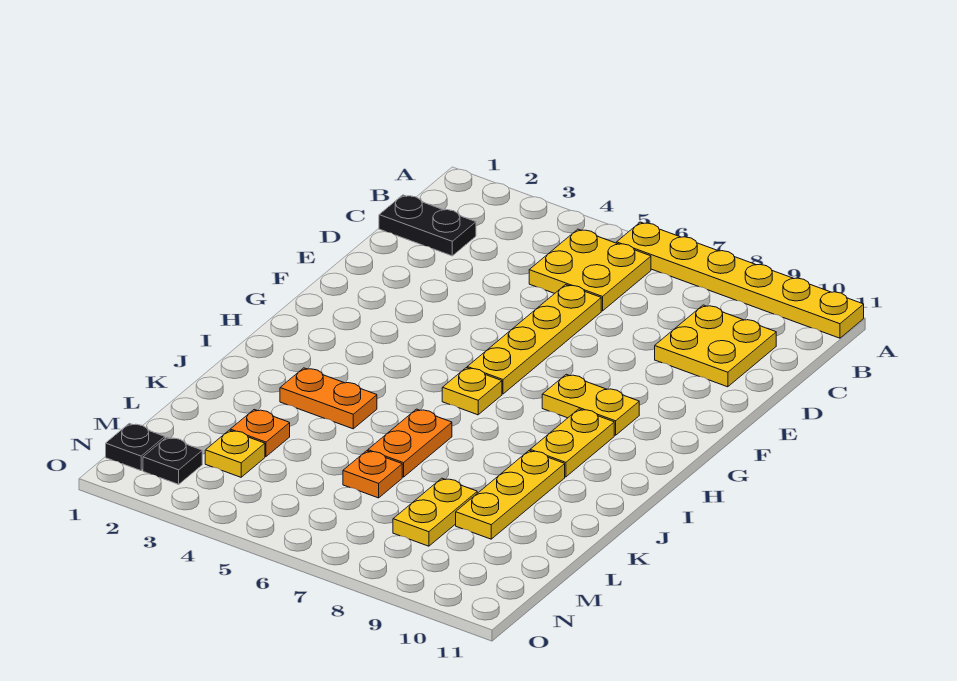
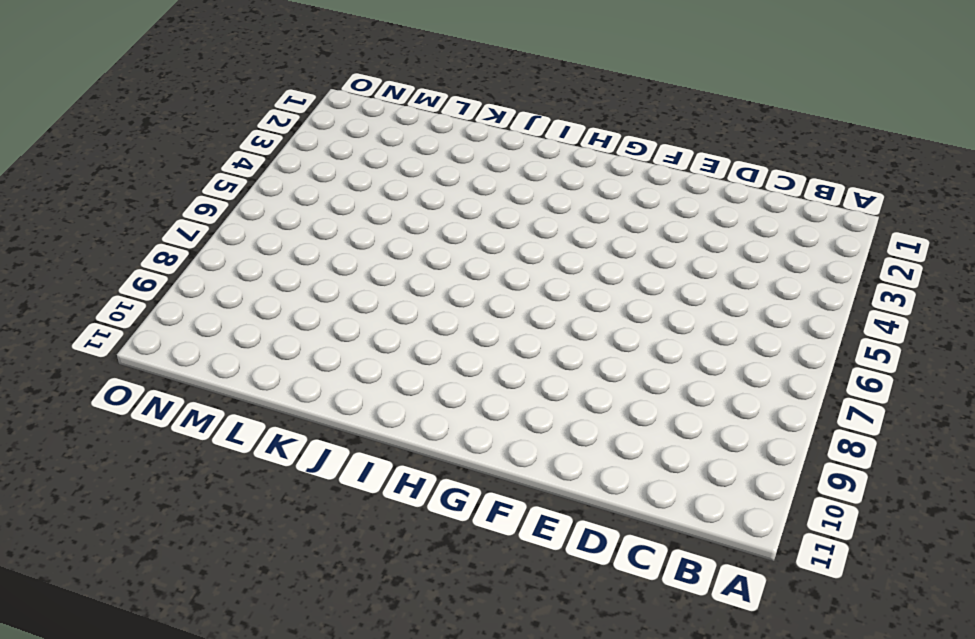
none -> yellow 1x6 plate [617,222,864,338]
none -> yellow 2x2 plate [529,229,651,311]
none -> black 1x2 plate [379,195,476,256]

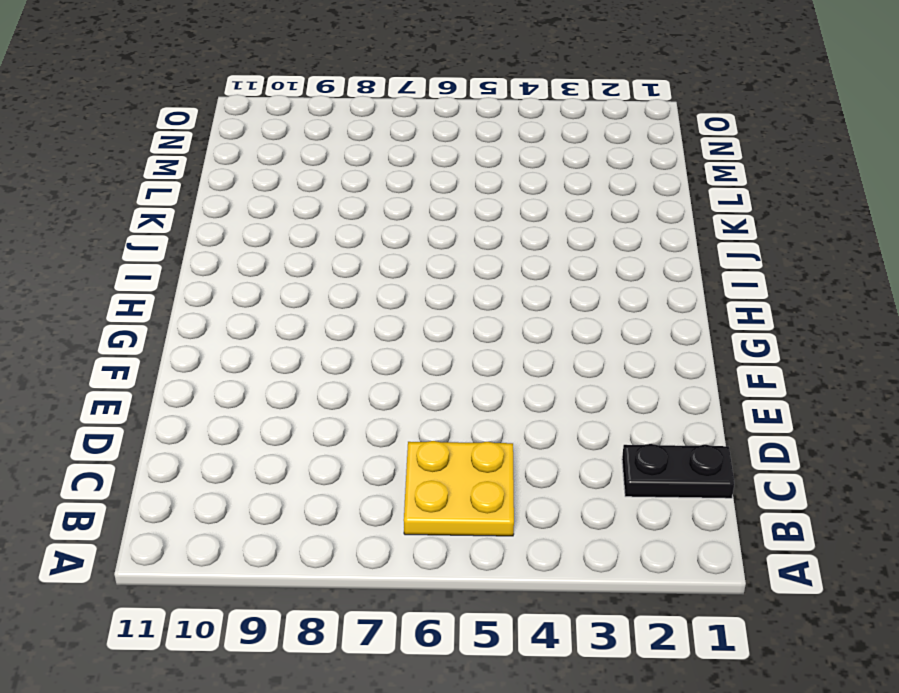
none -> yellow 1x6 plate [617,222,864,338]
none -> yellow 2x2 plate [655,305,776,387]
none -> yellow 1x4 plate [467,285,601,394]

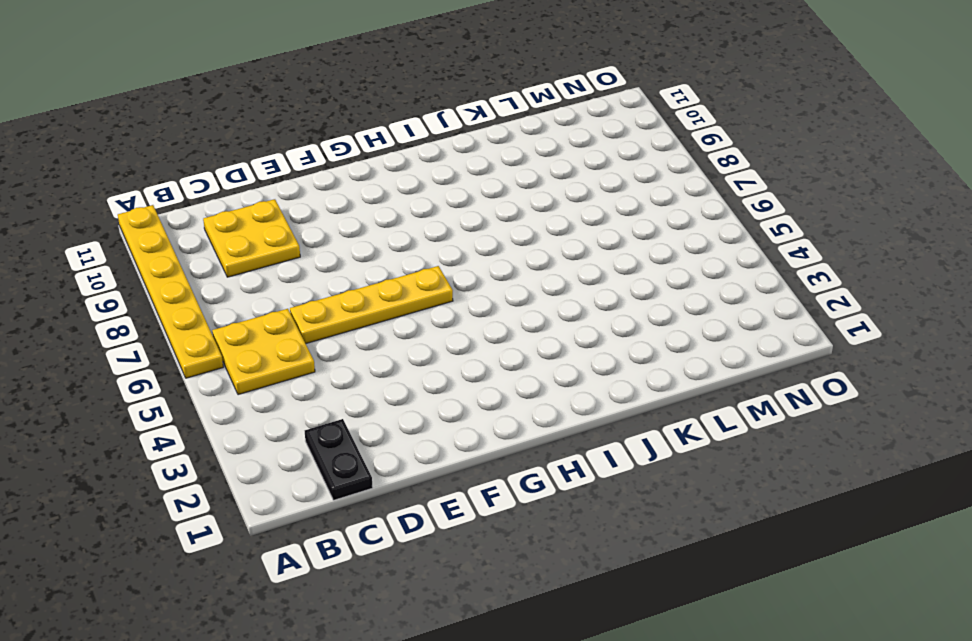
none -> yellow 1x2 plate [542,374,639,435]
none -> yellow 1x1 plate [442,368,502,415]
none -> yellow 1x2 plate [530,409,614,477]

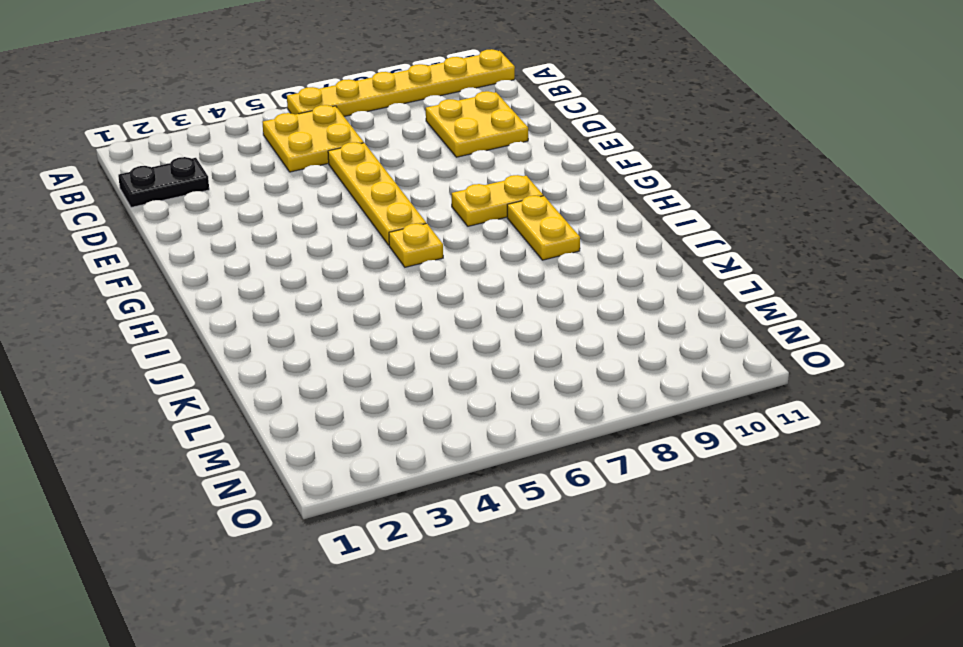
none -> orange 1x2 plate [280,368,377,429]
none -> orange 1x2 plate [368,409,452,477]
none -> yellow 1x3 plate [456,451,565,539]

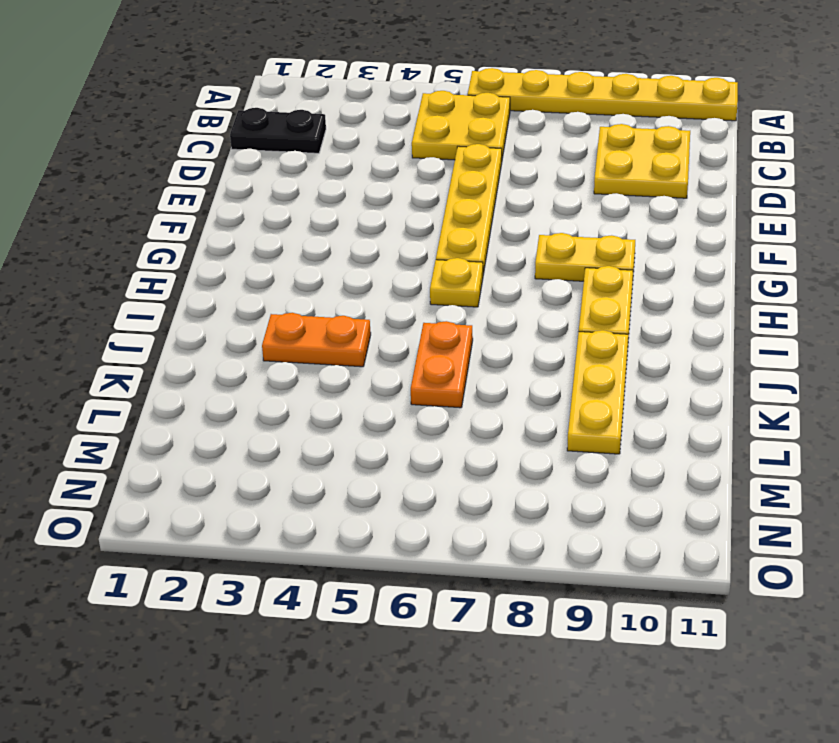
none -> orange 1x1 plate [230,410,290,457]
none -> orange 1x1 plate [343,451,402,498]
none -> yellow 1x2 plate [393,478,477,546]

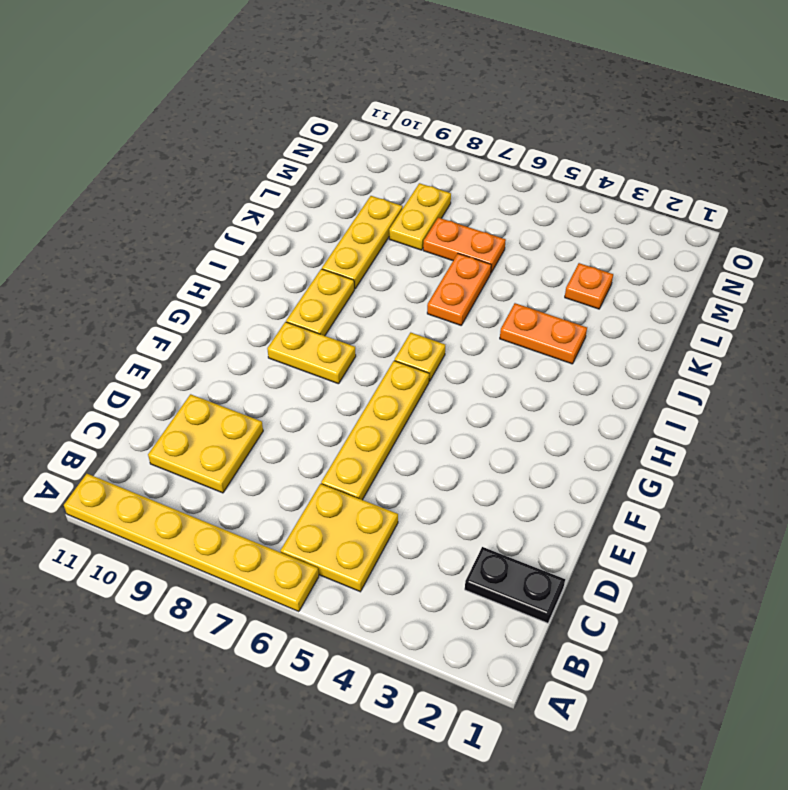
orange 1x2 plate [423,218,506,273] -> orange 1x1 plate [343,451,402,498]
none -> yellow 1x1 plate [205,430,265,477]
none -> black 1x1 plate [106,423,165,471]
none -> black 1x1 plate [143,437,202,484]

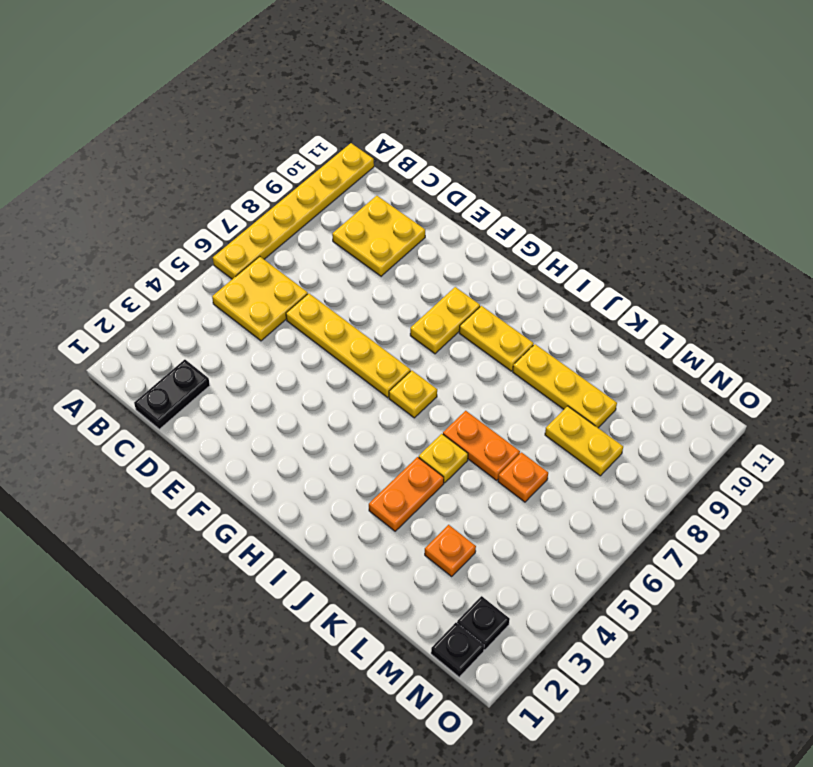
yellow 1x1 plate [419,434,468,483] -> yellow 1x1 plate moved to [205,430,265,477]

